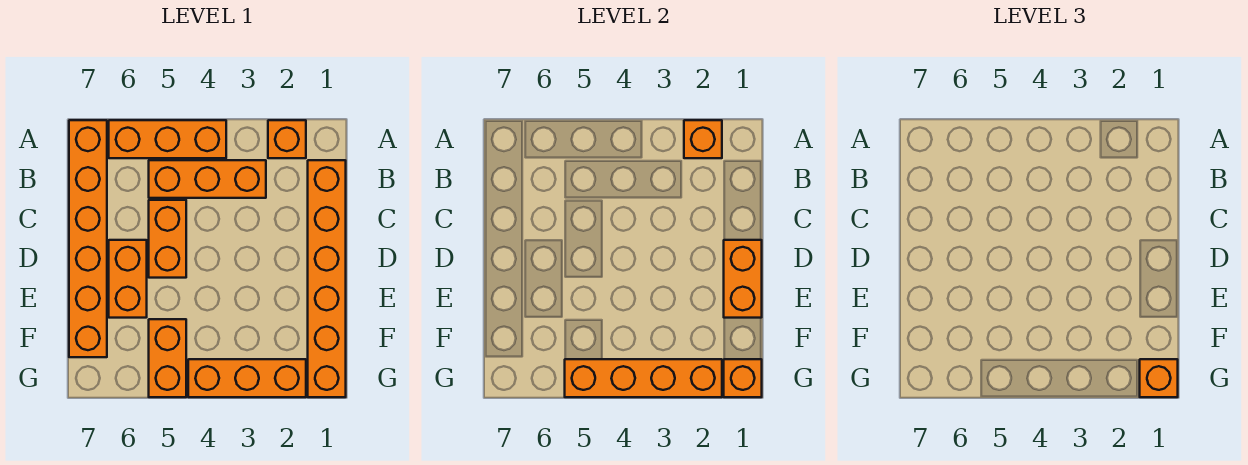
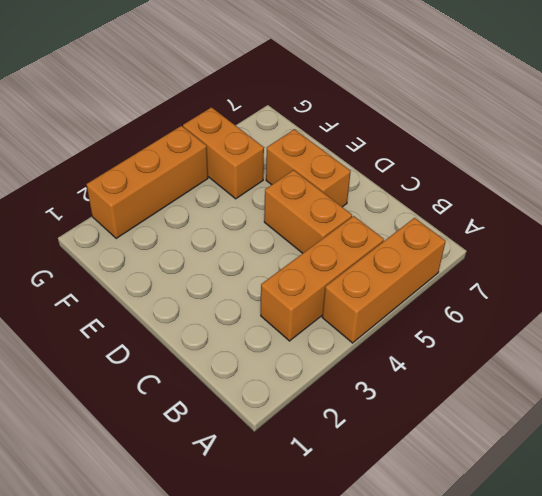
none -> orange 1x1 brick [268,120,306,158]
none -> orange 1x6 brick [69,120,107,357]
none -> orange 1x6 brick [308,160,346,397]

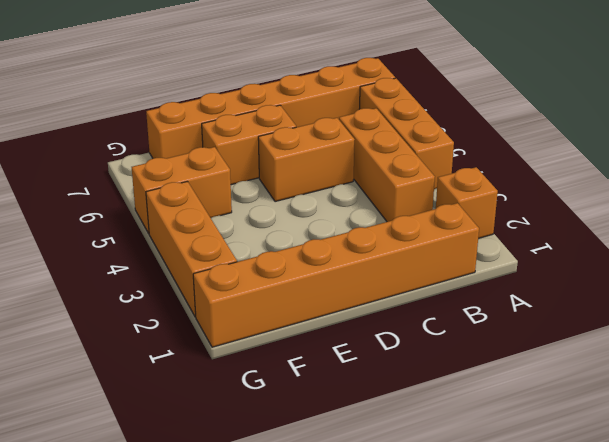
none -> orange 1x1 brick [684,120,722,158]
none -> orange 1x2 brick [724,240,762,318]
none -> orange 1x1 brick [724,359,762,397]

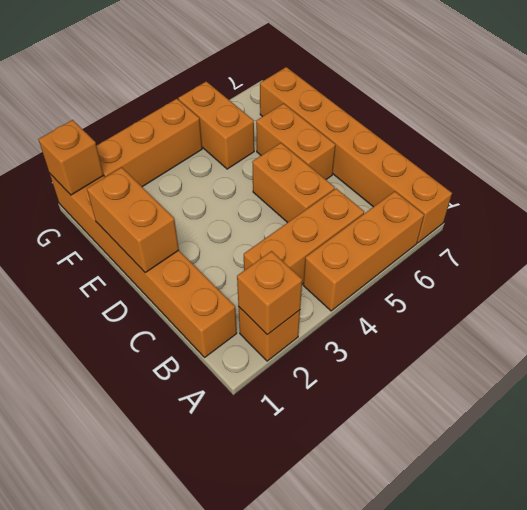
none -> orange 1x4 brick [565,359,722,397]
none -> orange 1x1 brick [1140,359,1178,397]

